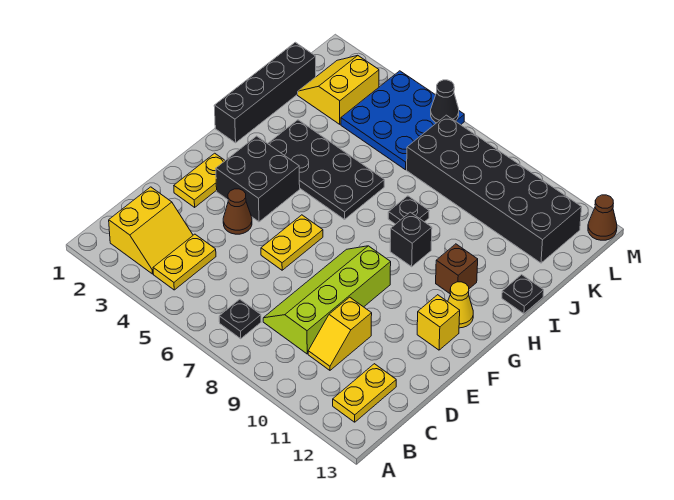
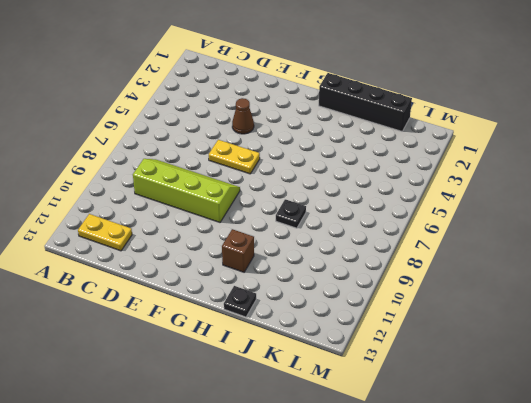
none -> yellow 2x2 slope [109,187,193,274]
none -> yellow 1x2 plate [153,234,216,290]
none -> black 1x1 plate [219,299,261,339]

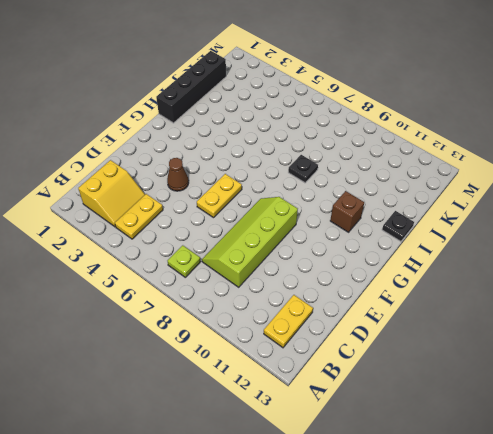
lime 1x1 plate [168,245,200,277] -> black 1x1 plate [219,299,261,339]
none -> yellow 1x2 slope [308,297,372,370]
none -> yellow 1x2 plate [174,153,225,207]
none -> black 2x2 brick [216,136,300,222]

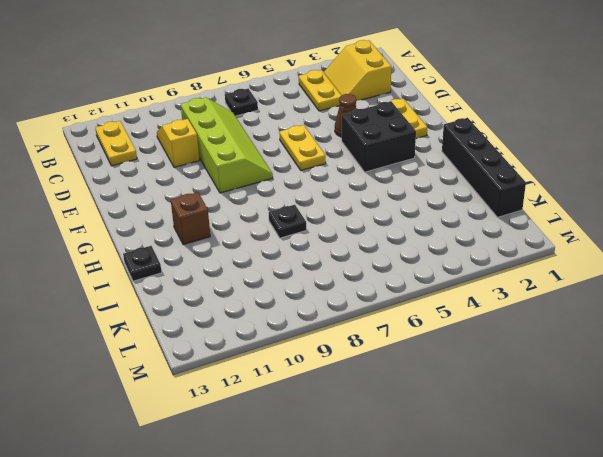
none -> yellow 1x1 brick [417,295,460,350]
none -> yellow 1x1 cone [448,282,473,328]
none -> black 2x4 plate [268,120,384,219]

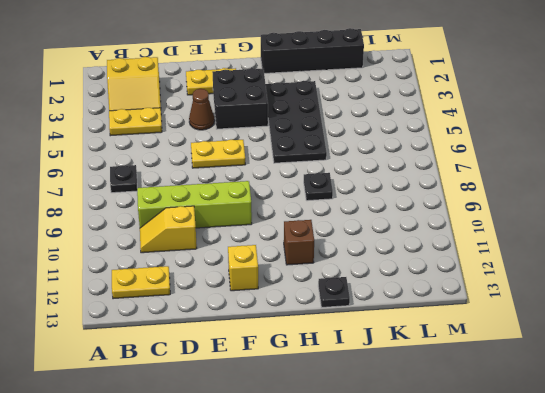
none -> yellow 1x1 cone [448,282,473,328]
none -> black 1x1 brick [390,212,432,267]
none -> yellow 2x2 slope [298,56,379,124]

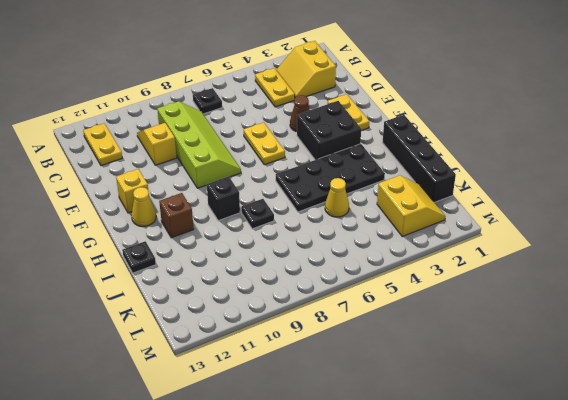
yellow 1x1 cone [325,178,349,217] -> none
none -> blue 3x3 plate [341,71,464,170]
none -> black 2x6 brick [407,115,582,263]
none -> brown 1x1 cone [588,195,617,240]

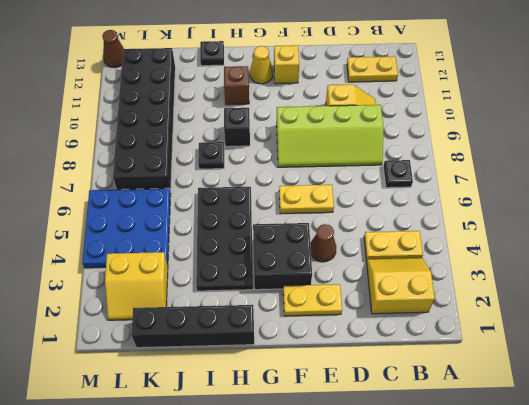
none -> black 1x1 cone [431,80,459,123]

